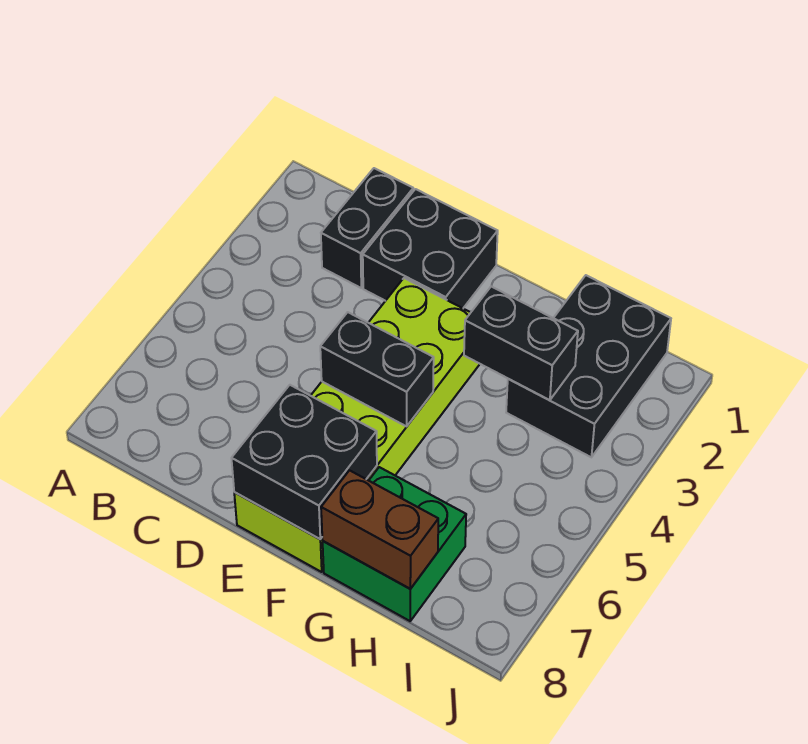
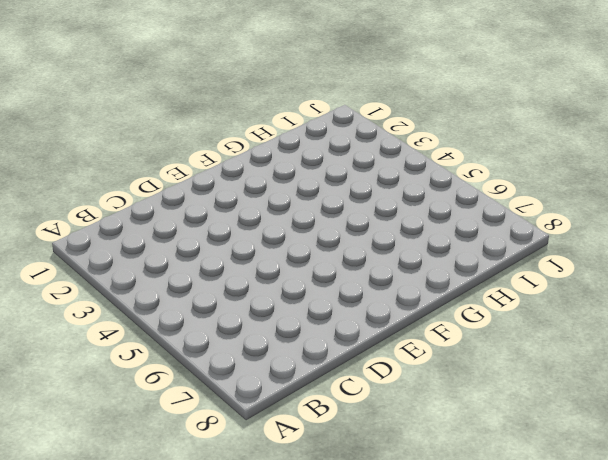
none -> black 1x2 brick [321,168,413,288]
none -> black 2x2 brick [363,189,498,308]

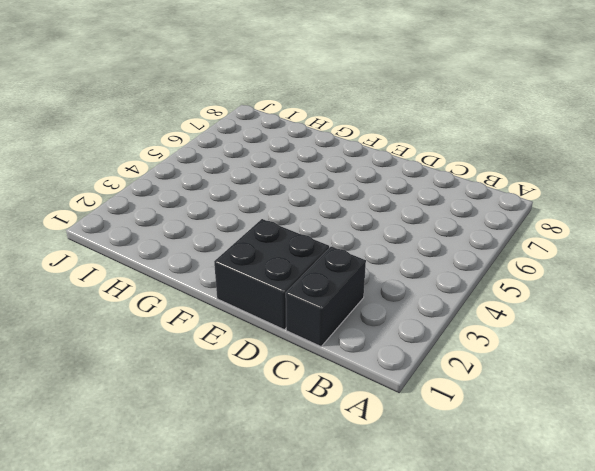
none -> lime 2x6 brick [234,278,480,572]
none -> green 2x2 brick [323,467,466,621]

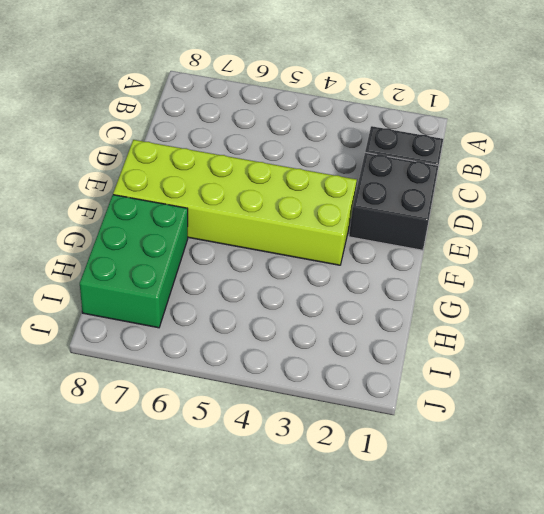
green 2x3 brick [80,195,188,328] -> green 2x2 brick [323,467,466,621]
none -> black 2x3 brick [506,275,671,457]
none -> black 1x2 brick [320,312,434,426]

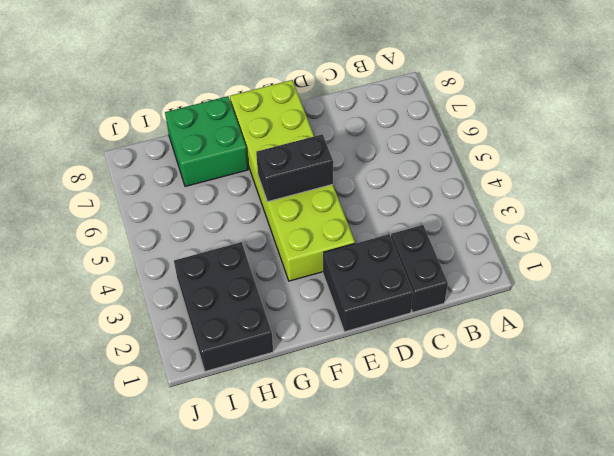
none -> black 2x2 brick [231,385,377,539]
none -> black 1x2 brick [464,286,578,400]

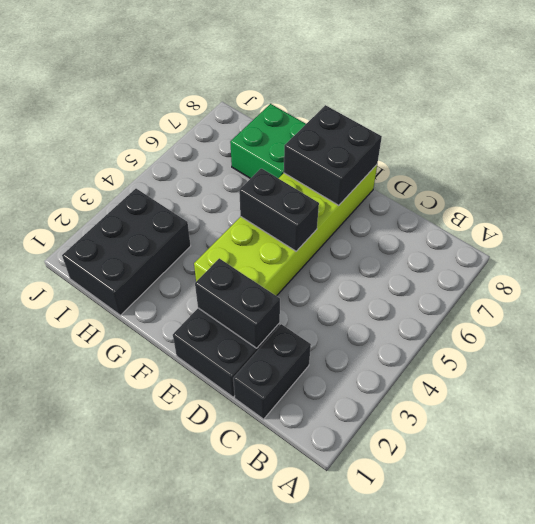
black 1x2 brick [195,258,280,348] -> black 1x2 brick moved to [464,286,578,400]
none -> brown 1x2 brick [321,470,438,589]

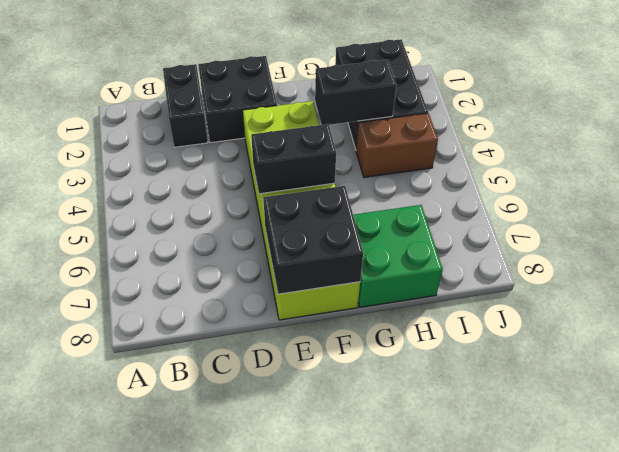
brown 1x2 brick [356,113,438,177] -> brown 1x2 brick moved to [321,470,438,589]

